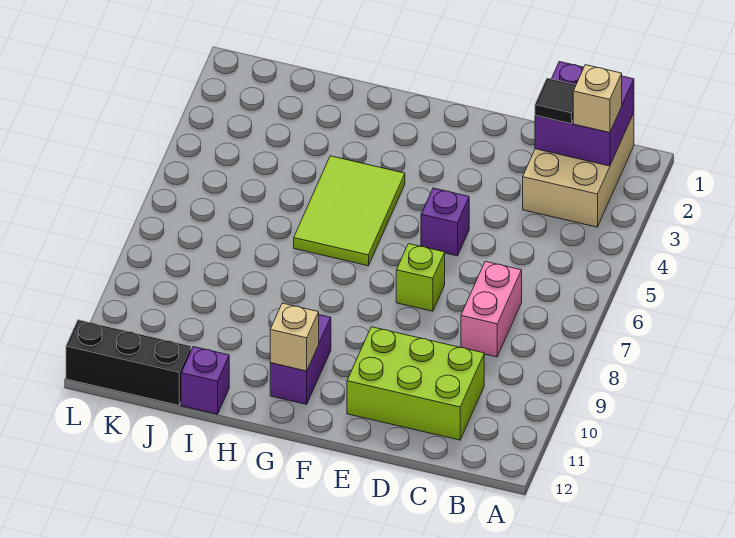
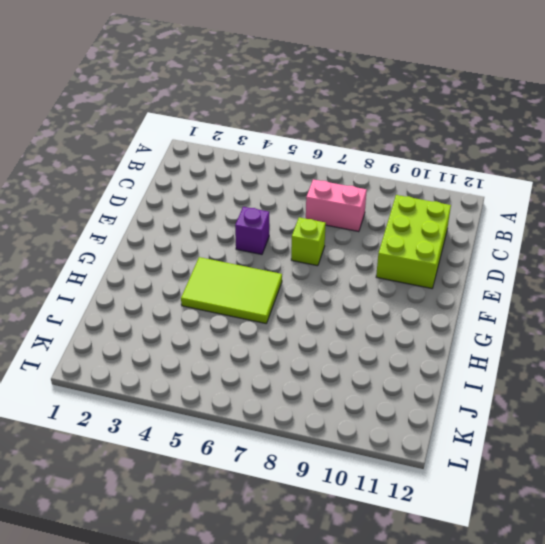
none -> tan 2x3 brick [523,113,634,227]
none -> purple 1x2 brick [270,315,331,404]
none -> purple 1x1 brick [181,347,229,414]

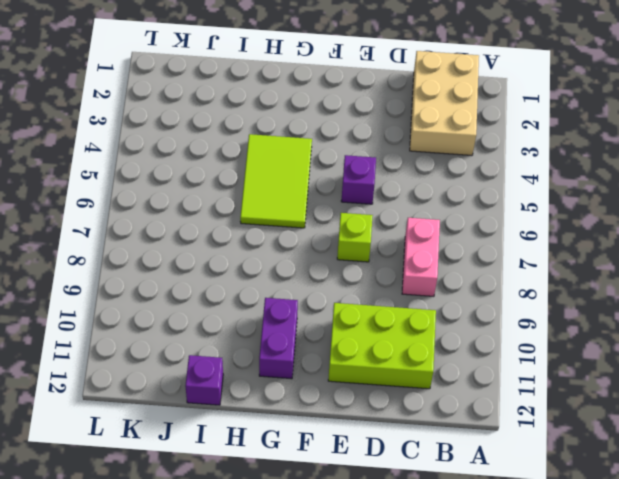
none -> black 1x3 brick [66,320,191,405]
none -> purple 2x2 brick [535,62,634,166]
none -> tan 1x1 brick [270,303,319,371]

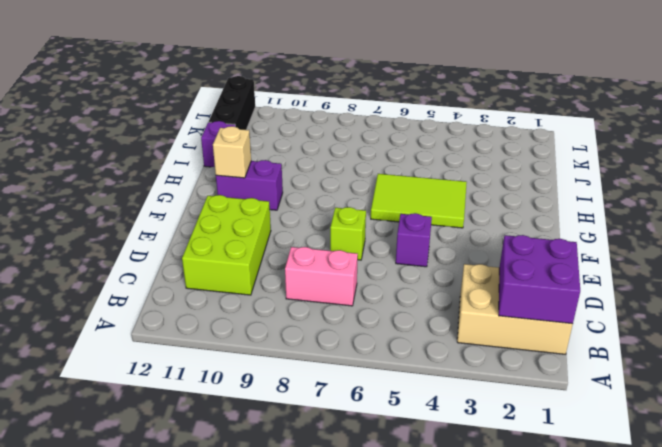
none -> tan 1x1 brick [573,65,622,133]
none -> black 1x1 tile [535,78,576,124]

